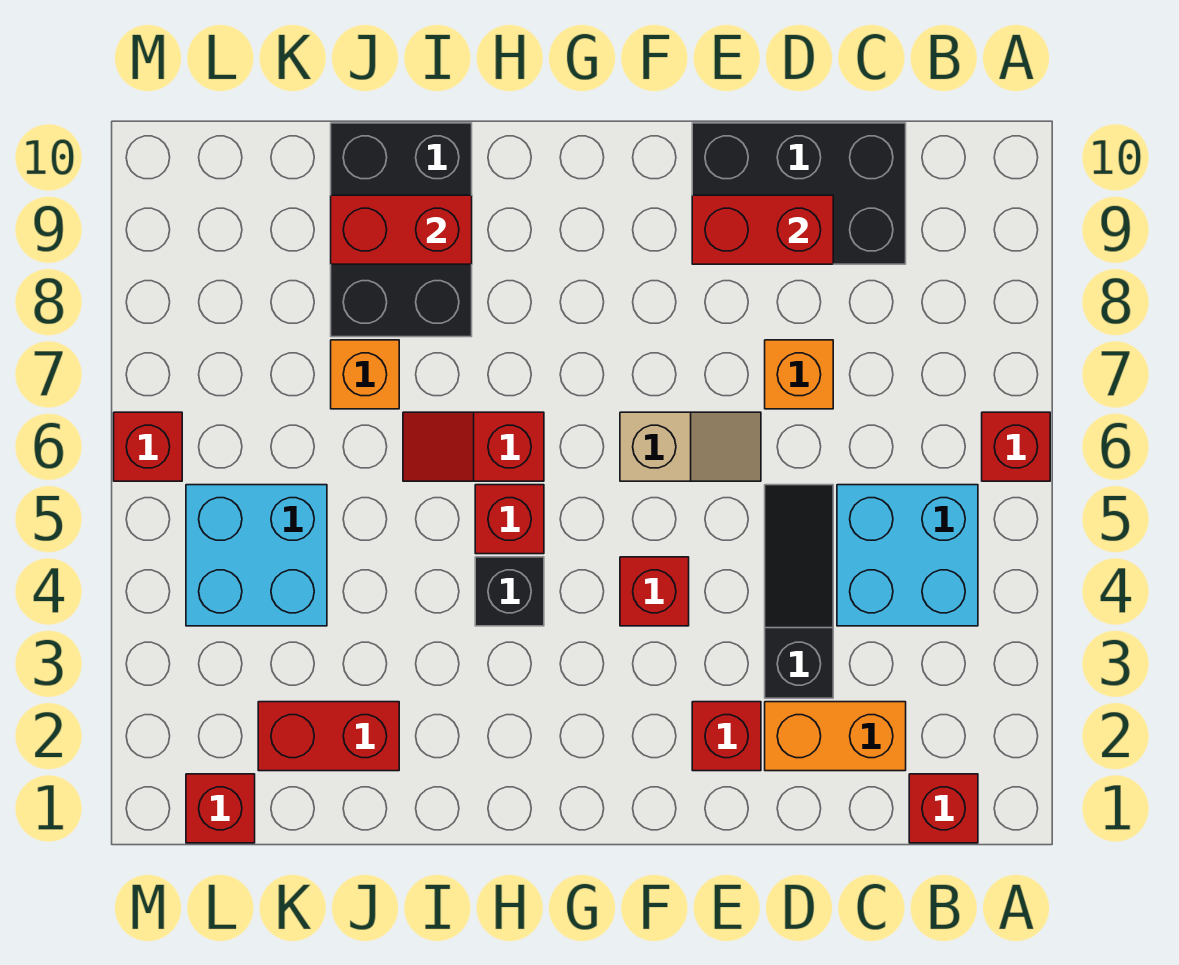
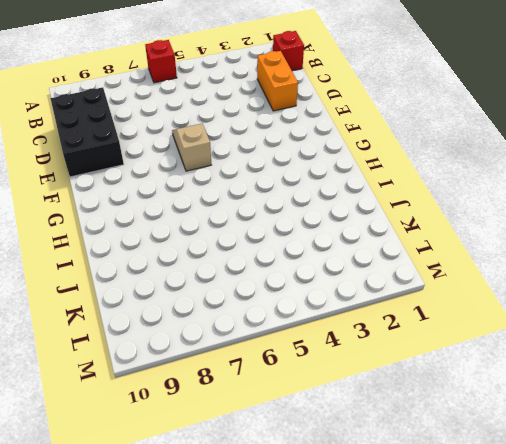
none -> cyan 2x2 brick [837,485,978,626]
none -> black 1x3 slope [765,485,833,698]
none -> orange 1x1 brick [765,340,833,409]

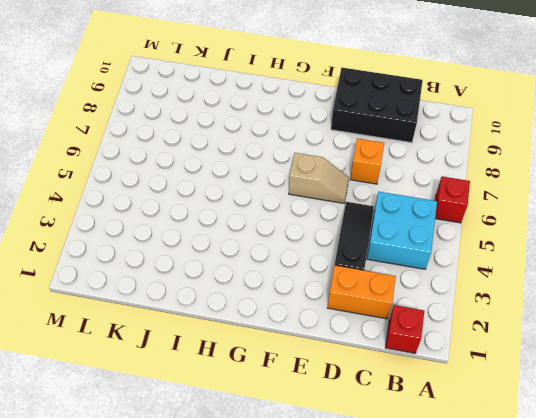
none -> red 1x1 brick [692,702,761,771]
none -> red 1x1 brick [620,557,689,626]
none -> black 1x1 brick [475,557,544,626]

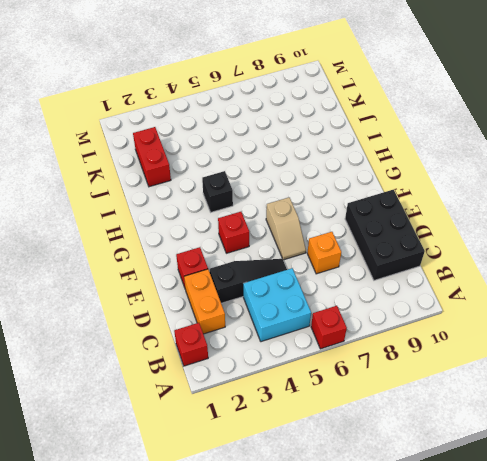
none -> red 1x1 brick [475,485,544,554]
none -> red 1x2 slope [403,412,544,481]
none -> black 2x3 brick [331,123,472,337]

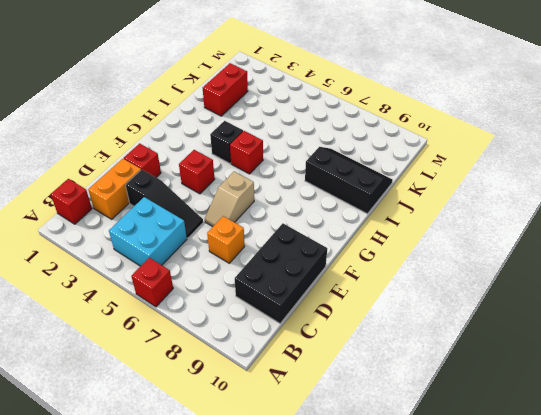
black 2x3 slope [305,147,393,214] -> black 2x3 brick [331,123,472,337]
none -> red 1x2 slope [403,412,544,481]
none -> orange 1x1 brick [331,340,399,409]
none -> cyan 2x2 brick [186,485,327,626]

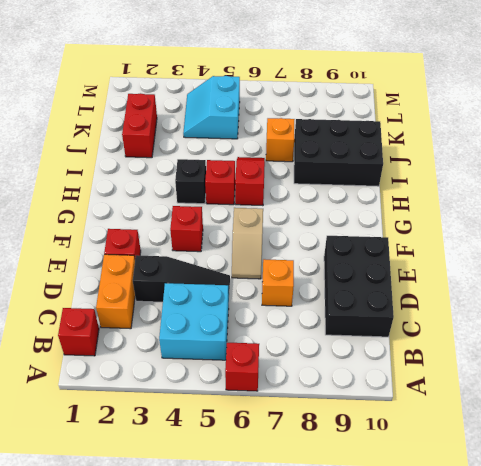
cyan 2x2 slope [183,76,240,139] -> cyan 2x2 brick [186,485,327,626]
none -> red 1x1 brick [186,774,255,843]
none -> red 1x1 brick [114,412,182,481]
none -> red 1x2 brick [692,195,833,264]

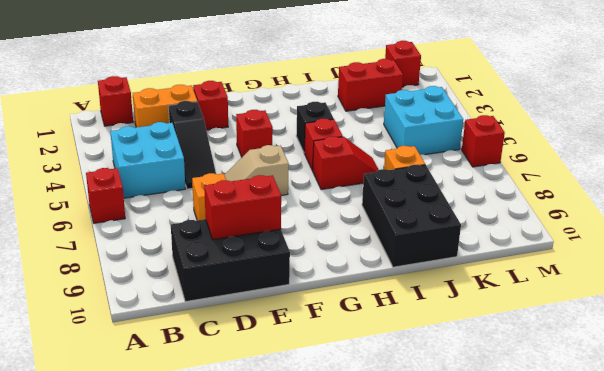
none -> red 1x2 brick [331,195,472,264]

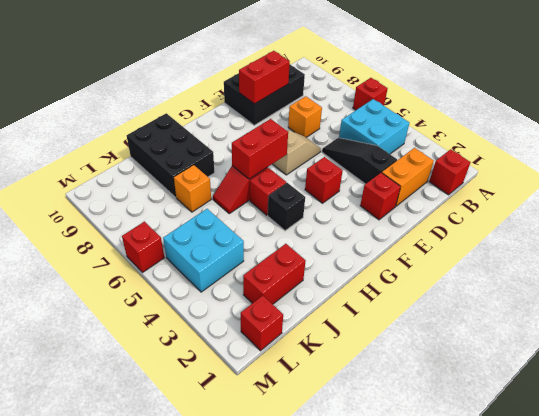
red 1x2 brick [232,119,288,179] -> red 1x2 brick moved to [331,195,472,264]

